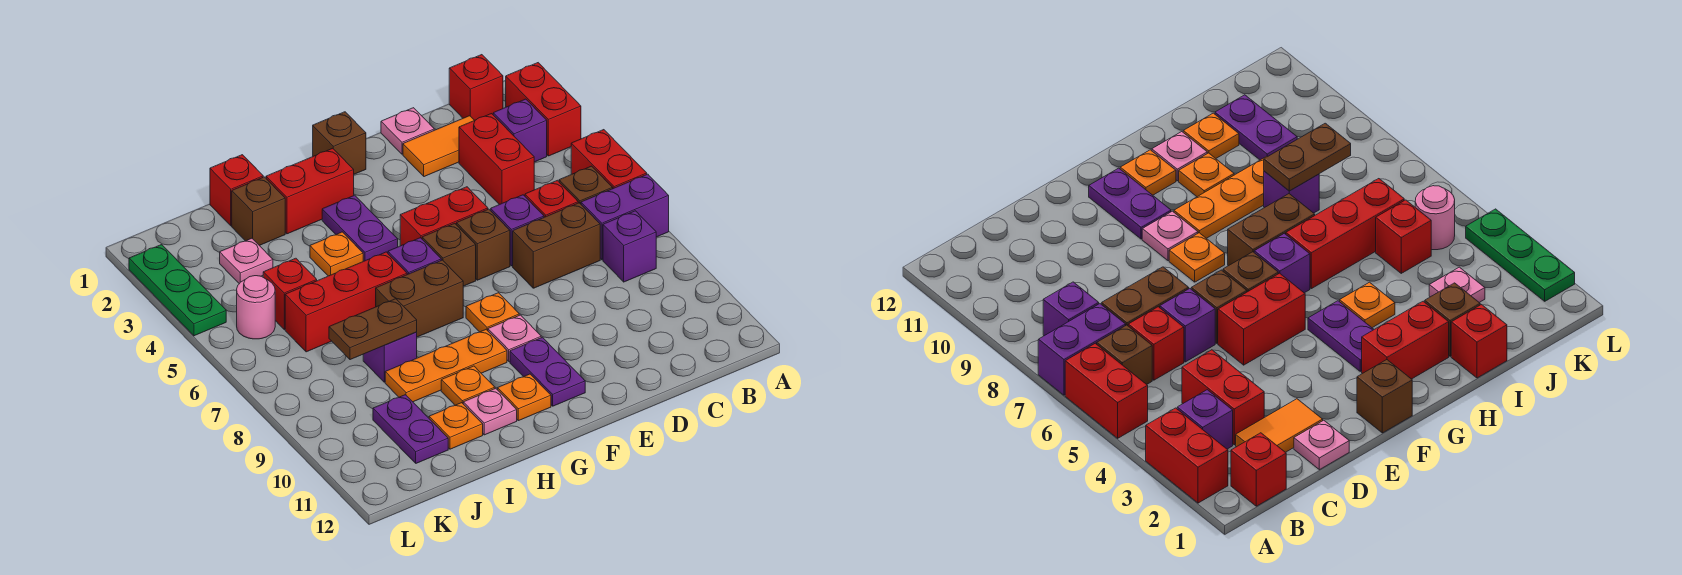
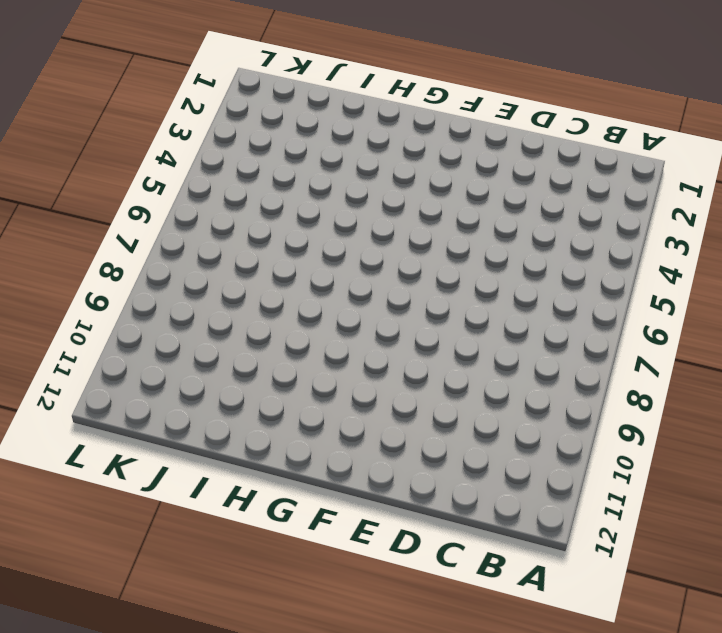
none -> red 1x2 brick [506,63,581,156]
none -> red 1x2 brick [571,130,647,188]
none -> purple 1x2 brick [581,174,669,260]
none -> red 1x1 brick [449,55,503,120]

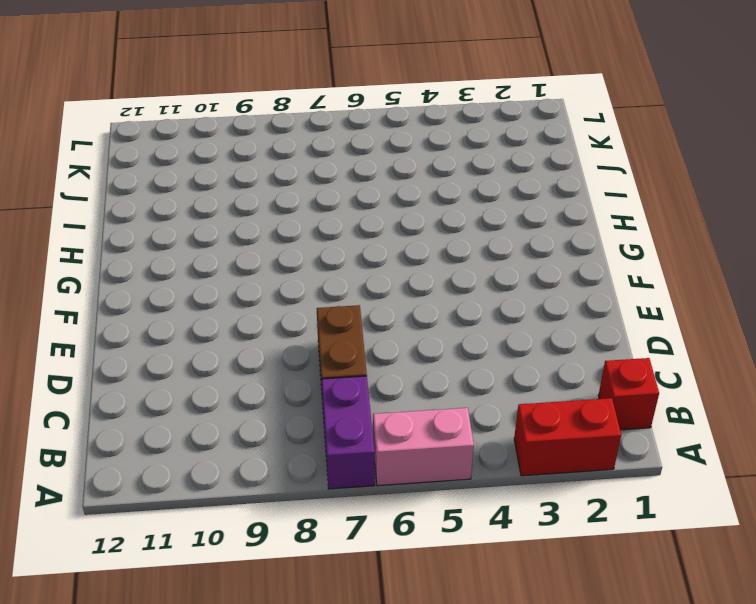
pink 1x2 brick [373,408,474,486] -> red 1x2 brick [571,130,647,188]
none -> purple 1x1 brick [493,99,547,162]
none -> brown 1x1 brick [559,166,613,204]
none -> purple 1x1 brick [603,211,656,282]
none -> orange 1x2 tile [403,116,474,177]

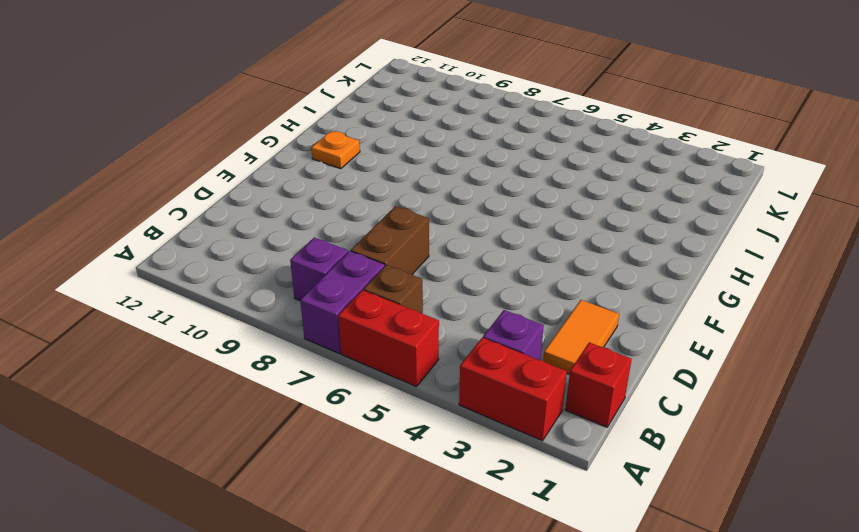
none -> red 1x2 brick [459,114,534,205]
none -> red 1x1 brick [525,180,578,217]
none -> pink 1x1 plate [381,108,434,154]
none -> purple 1x1 brick [491,195,544,266]

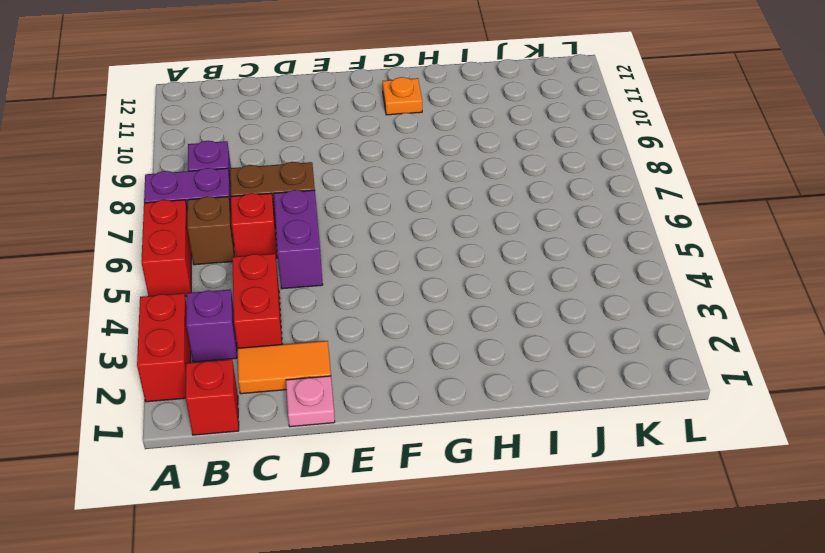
purple 1x2 brick [274,190,323,289] -> purple 1x1 brick [491,195,544,266]
none -> red 1x2 brick [400,187,488,246]
none -> brown 1x1 brick [456,209,510,280]
none -> brown 1x1 brick [313,112,366,174]
none -> brown 1x1 brick [422,223,476,286]

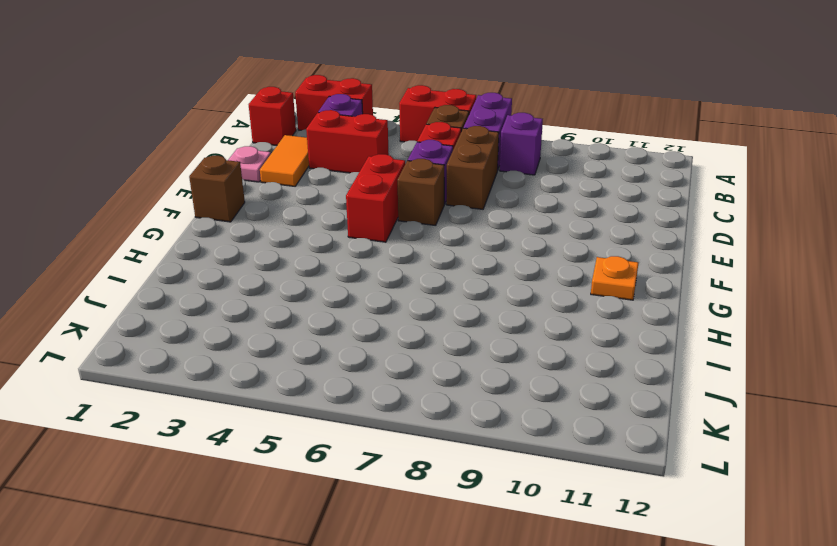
none -> brown 1x1 brick [422,223,476,286]
none -> orange 1x1 plate [466,293,519,332]
none -> pink 1x1 plate [488,315,541,362]
none -> purple 1x2 plate [510,337,585,406]

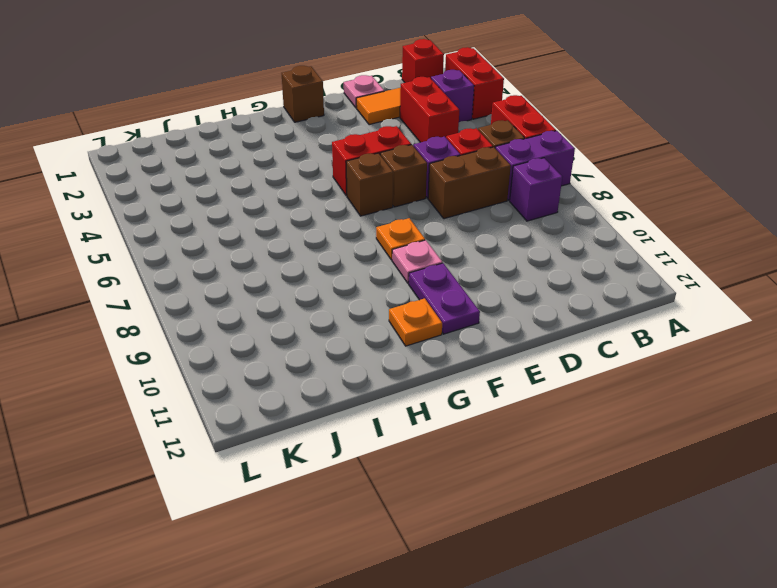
none -> red 1x2 brick [266,148,354,234]
none -> purple 1x2 plate [322,195,398,261]
none -> purple 1x1 brick [388,238,441,274]
none -> brown 1x2 brick [376,260,463,337]

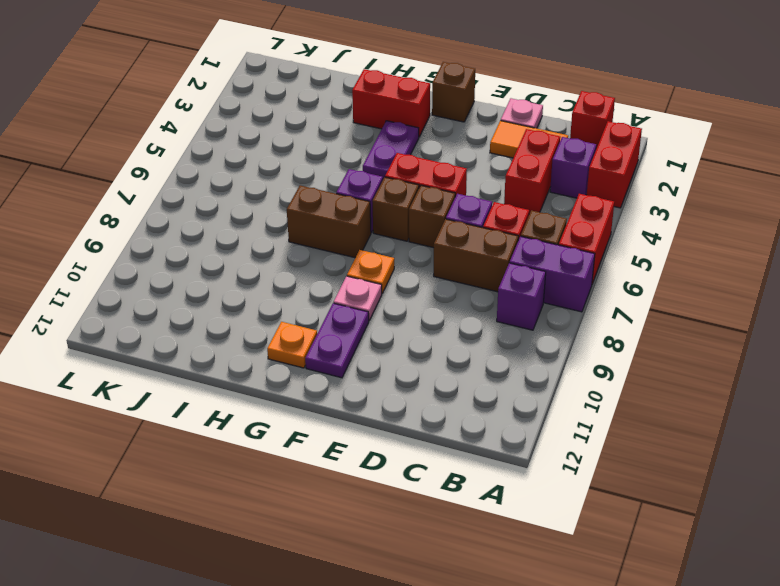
none -> orange 1x3 plate [385,329,507,402]
none -> orange 1x1 plate [310,232,363,276]
none -> red 1x3 brick [285,252,407,352]
none -> orange 1x1 plate [441,366,495,405]

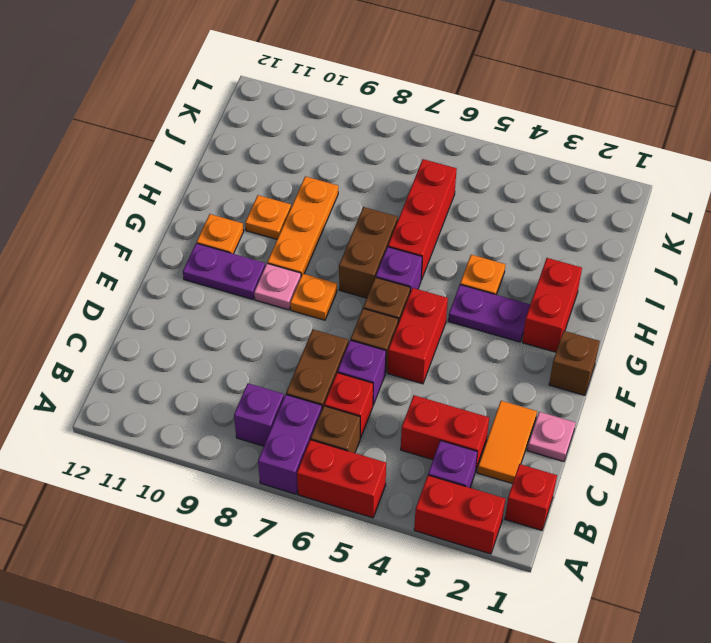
none -> pink 1x1 plate [463,388,517,435]
none -> red 1x1 brick [210,155,263,226]
none -> brown 1x1 brick [232,177,285,246]
none -> purple 1x1 brick [363,332,417,382]

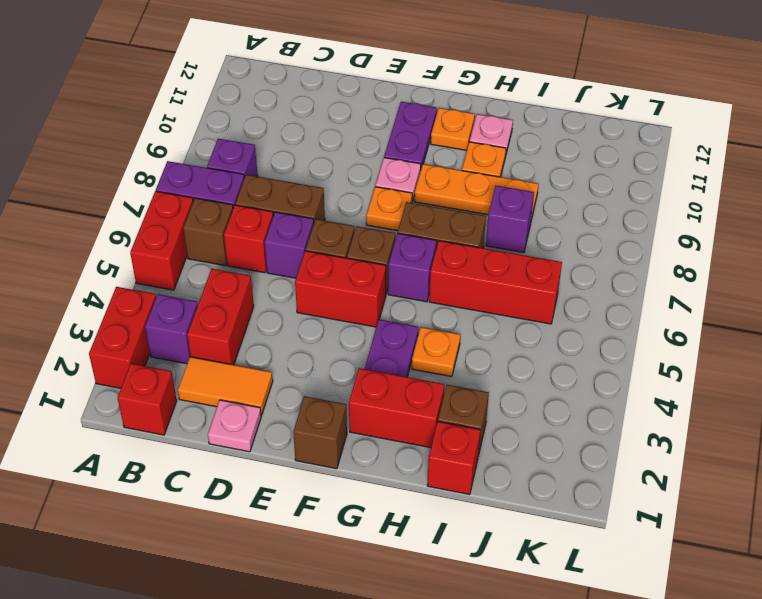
none -> orange 1x1 plate [429,403,483,449]
none -> pink 1x1 plate [220,238,273,284]
none -> red 1x1 brick [263,258,317,329]
none -> purple 1x2 plate [373,395,448,463]

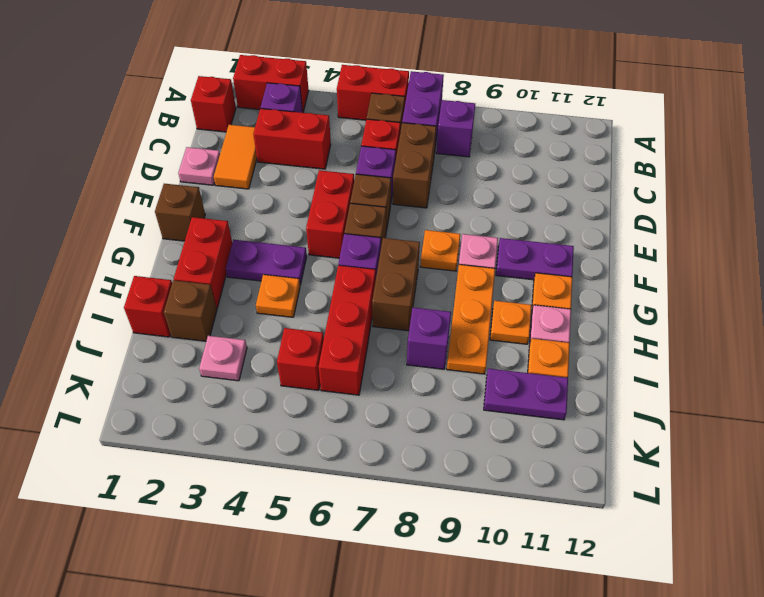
none -> pink 1x1 round brick [237,276,275,339]
none -> green 1x3 plate [129,245,226,336]
none -> brown 1x2 plate [329,299,417,360]

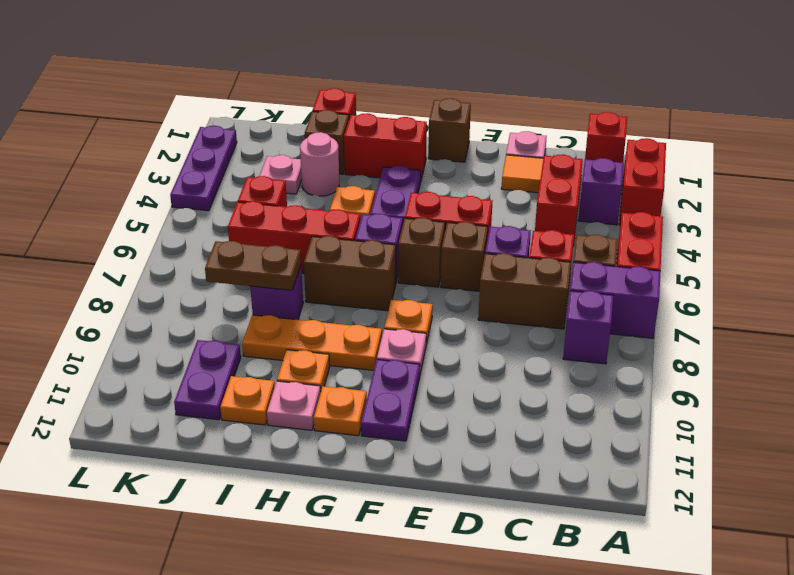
pink 1x1 round brick [300,132,339,196] -> pink 1x1 round brick moved to [237,276,275,339]
purple 1x3 plate [170,126,237,211] -> green 1x3 plate [129,245,226,336]

